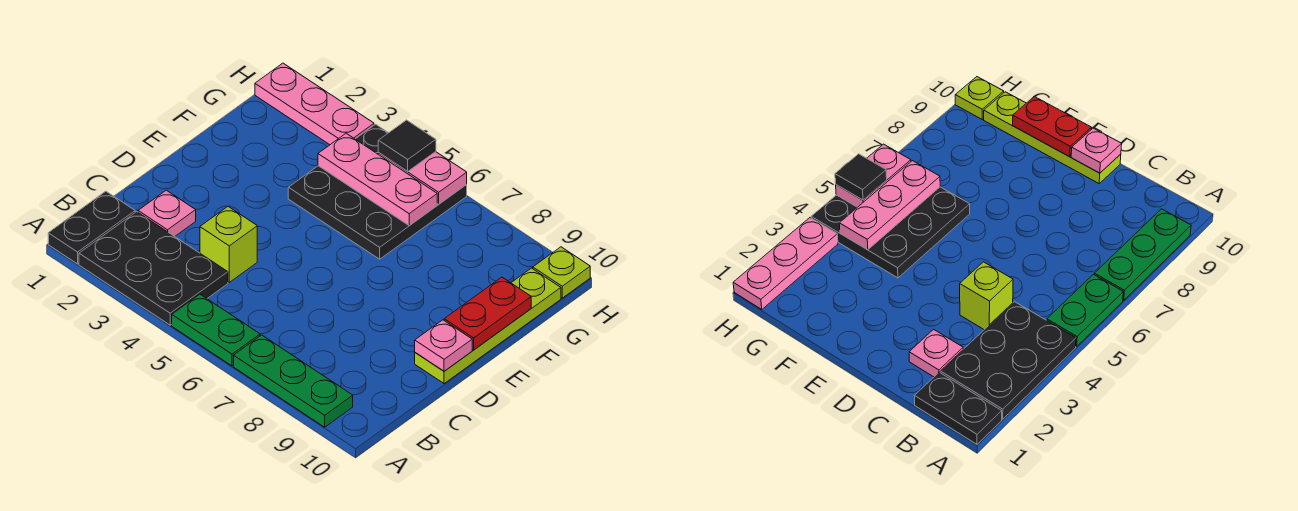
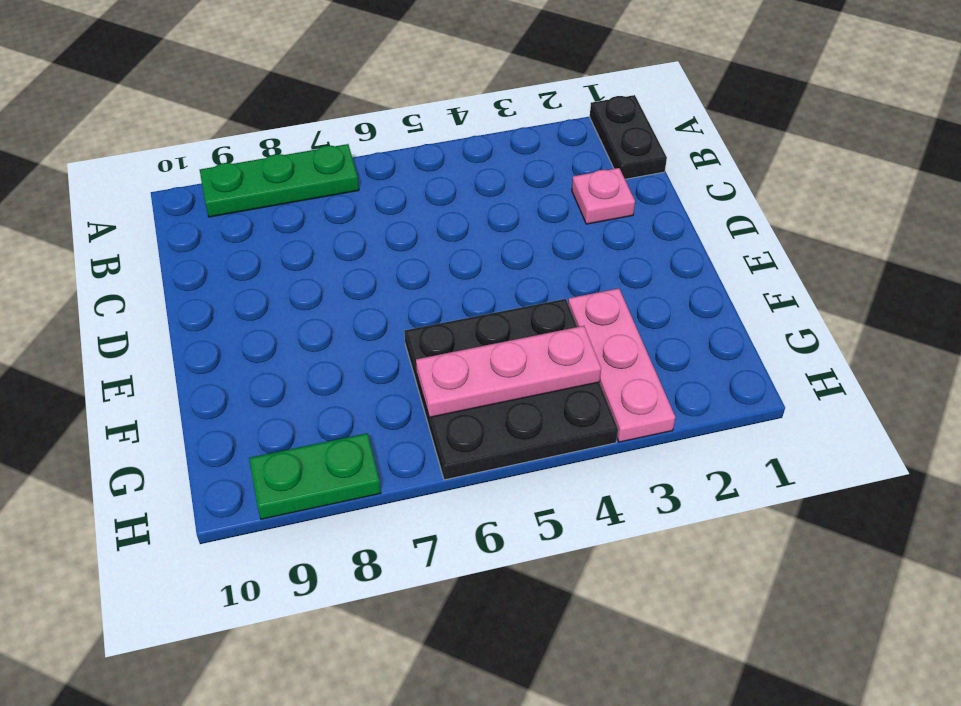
pink 1x3 plate [568,288,675,442] -> pink 1x3 plate turned to [255,63,374,145]
green 1x2 plate [249,433,381,519] -> green 1x2 plate moved to [172,294,260,366]
none -> black 2x3 plate [79,212,228,325]
none -> lime 1x1 brick [200,206,257,282]
none -> lime 1x4 plate [415,268,561,384]

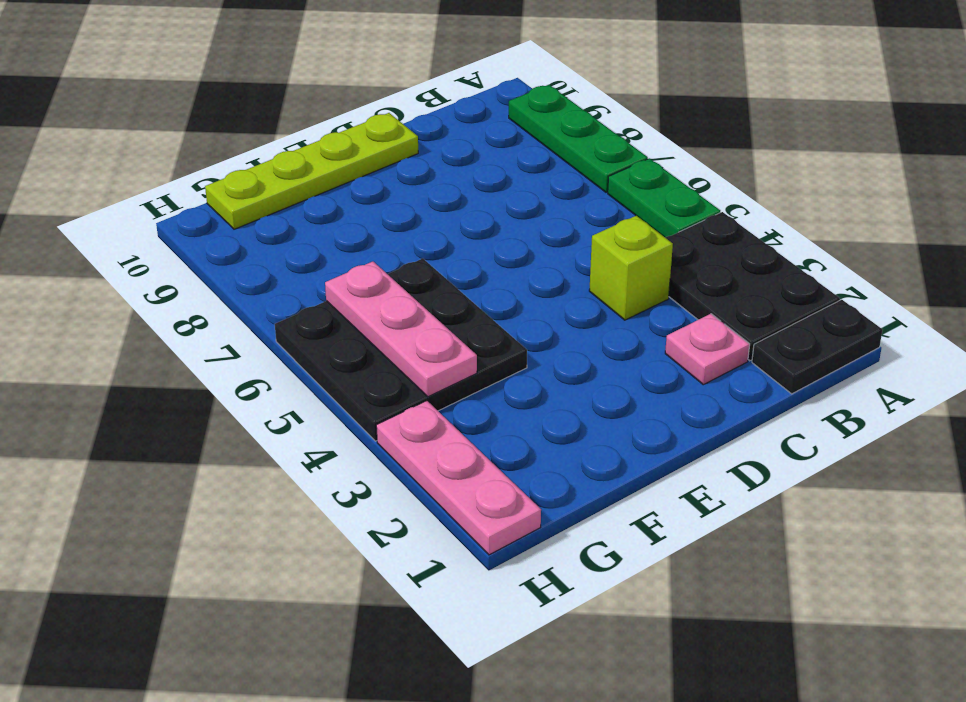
none -> lime 1x1 plate [533,247,590,298]
none -> pink 1x1 plate [415,320,472,371]
none -> red 1x2 plate [444,277,531,350]

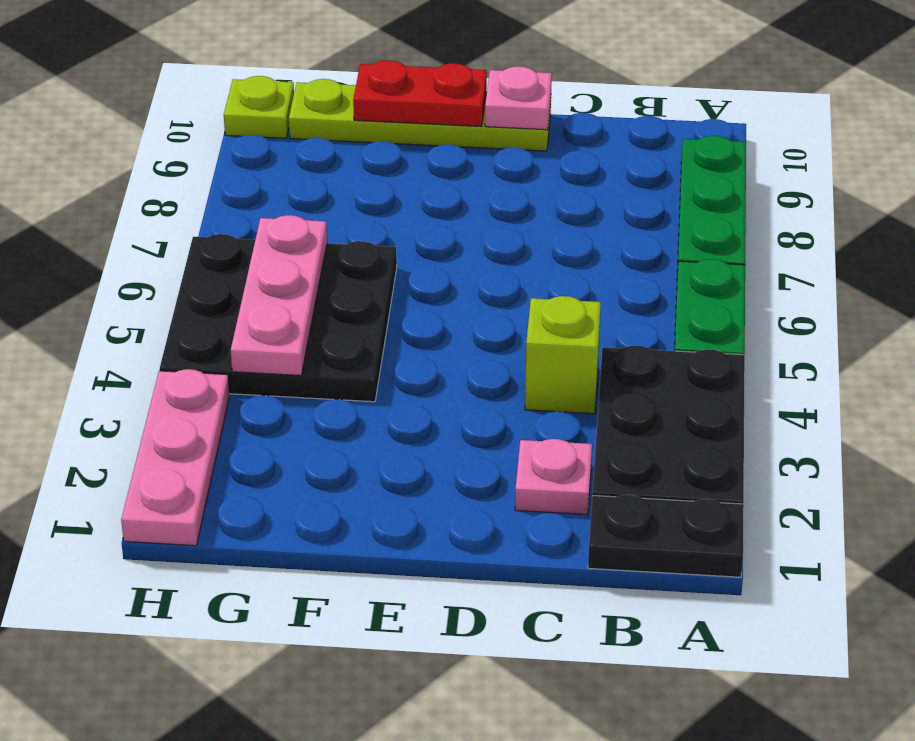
none -> pink 1x2 plate [378,152,467,204]
none -> black 1x1 tile [378,120,436,171]

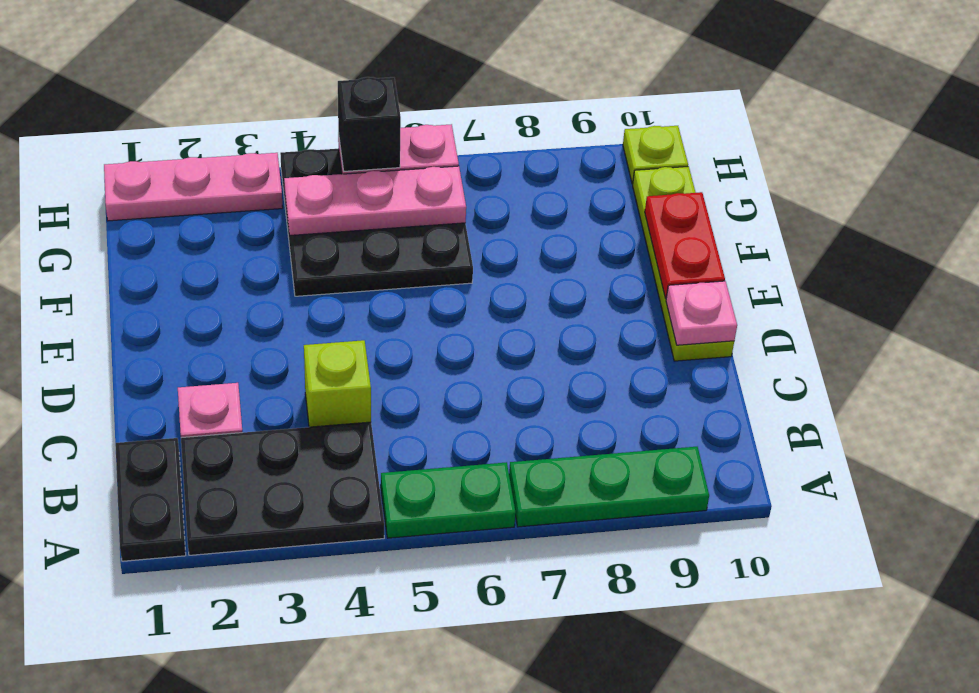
black 1x1 brick [338,77,401,171] -> black 1x1 tile [378,120,436,171]

